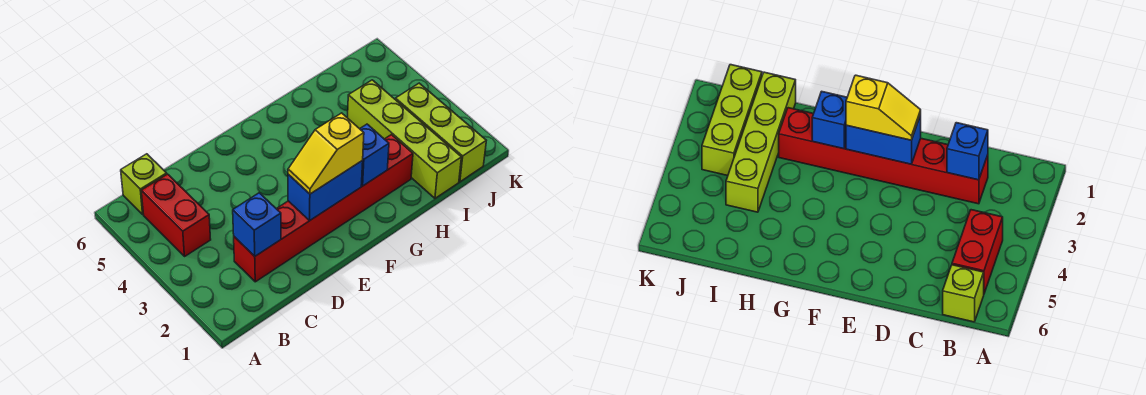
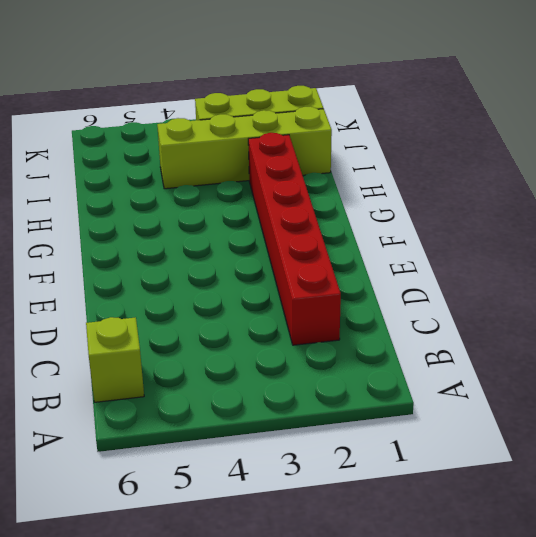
none -> red 1x2 brick [141,174,211,256]
none -> blue 1x1 brick [233,193,281,256]

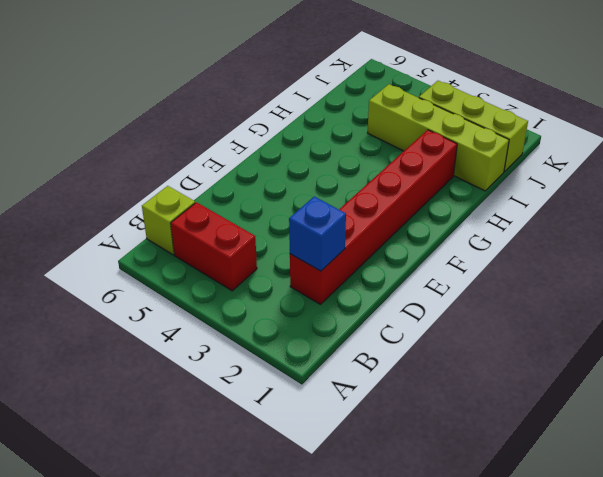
none -> blue 1x2 brick [288,160,363,221]
none -> blue 1x1 brick [360,124,389,186]

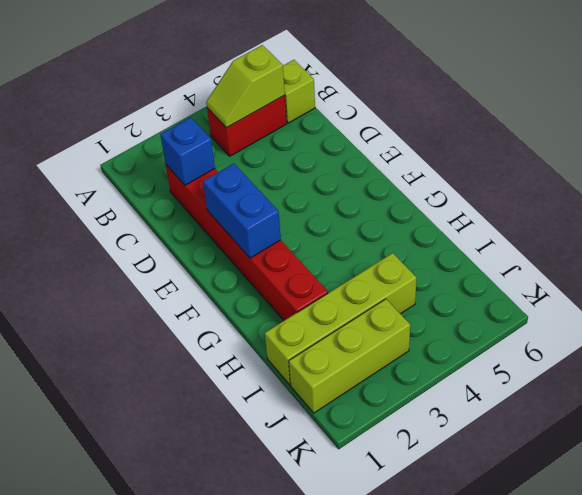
lime 1x2 slope [206,45,285,128] -> none
none -> blue 1x1 brick [360,124,389,186]
none -> yellow 1x2 slope [288,113,364,194]

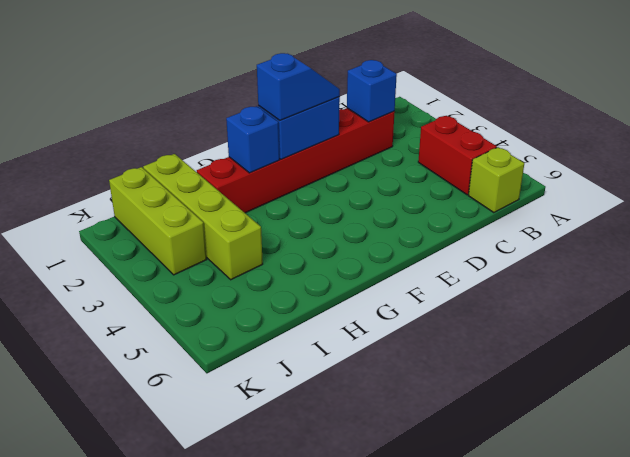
blue 1x2 slope [257,53,340,120] -> yellow 1x2 slope [288,113,364,194]

